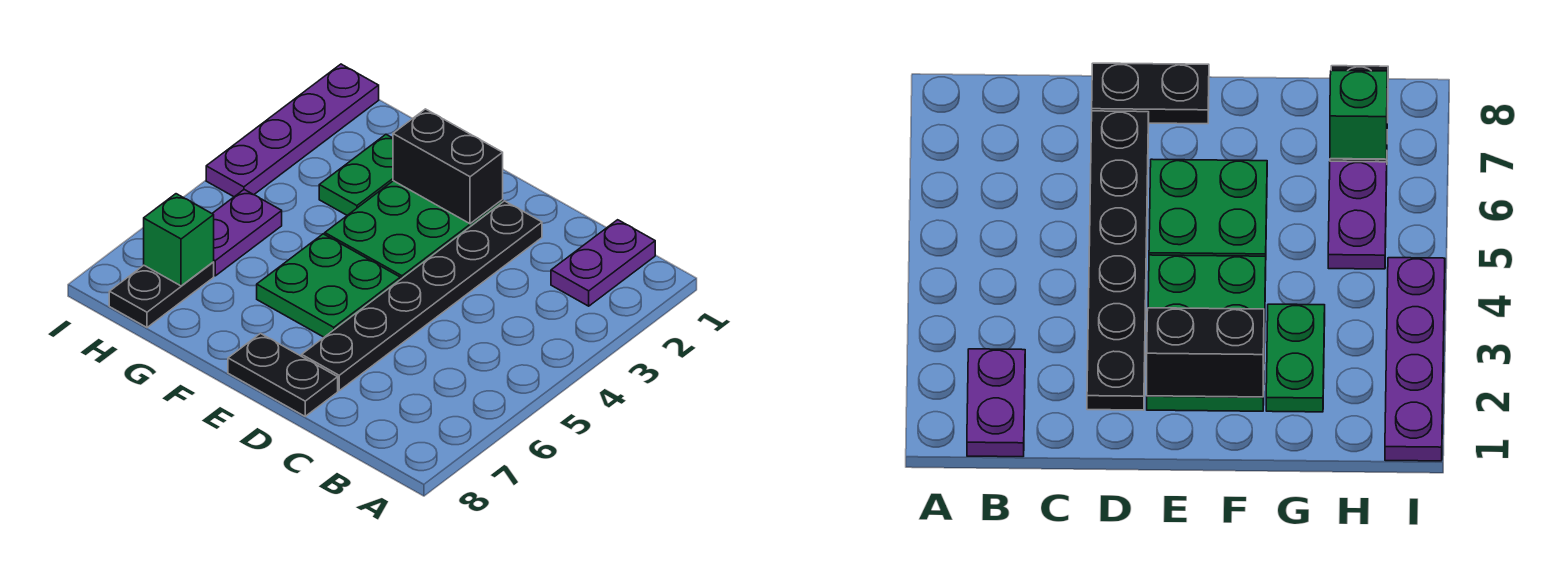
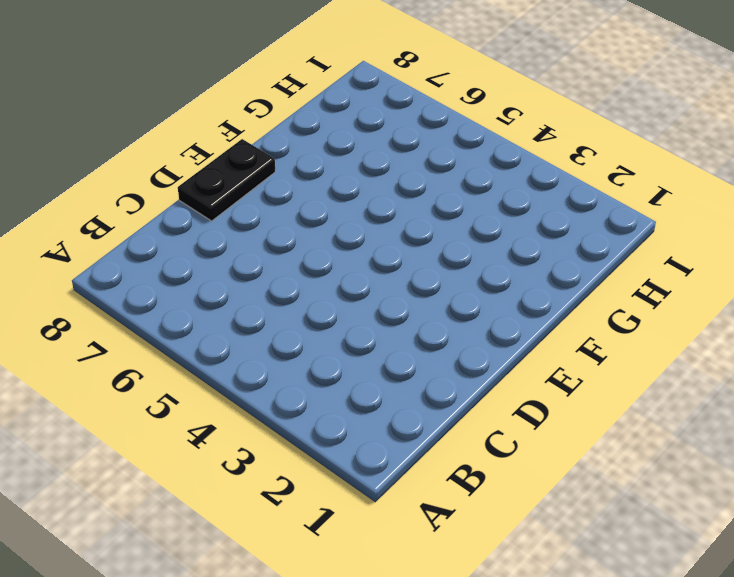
none -> purple 1x2 plate [551,220,655,306]
none -> black 1x6 plate [302,201,542,390]

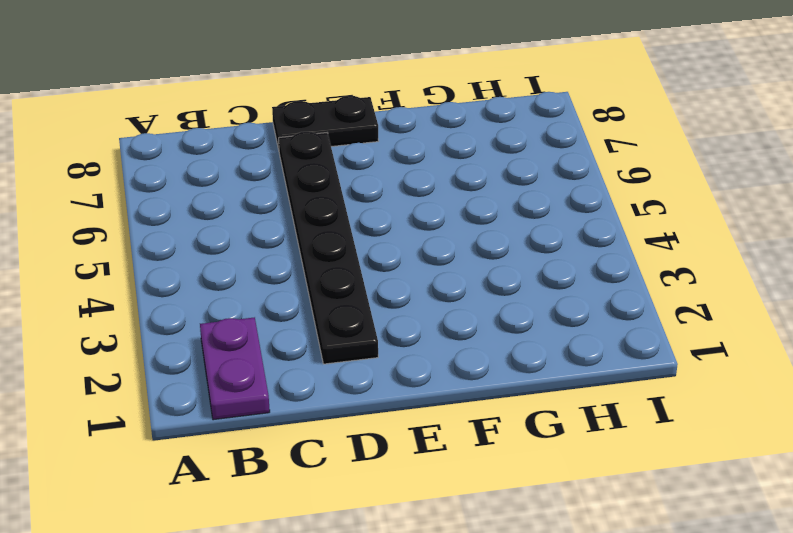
none -> green 2x3 plate [325,181,503,280]
none -> green 2x2 plate [257,234,400,337]

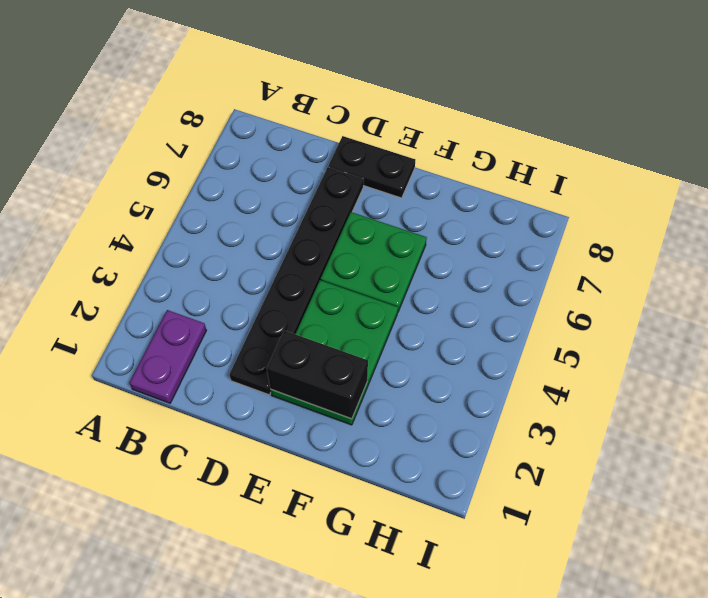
none -> green 1x2 plate [319,134,393,215]
none -> purple 1x2 plate [212,190,282,276]

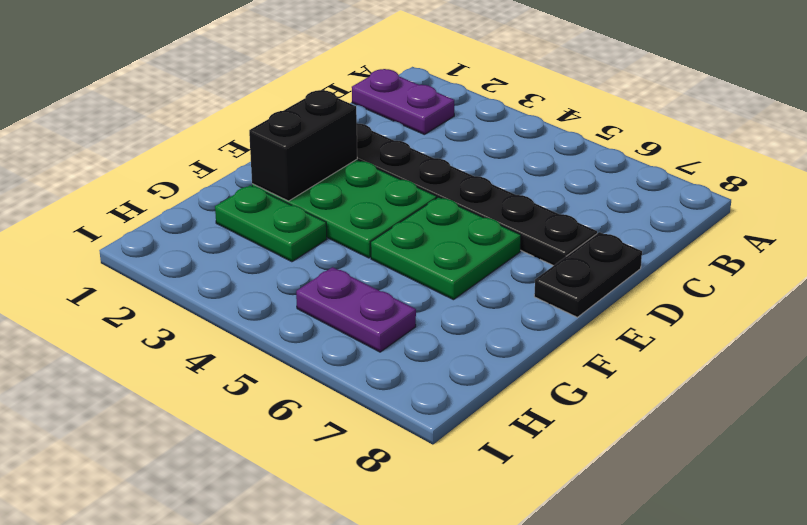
none -> black 1x2 plate [109,262,214,327]
none -> purple 1x4 plate [206,64,379,197]

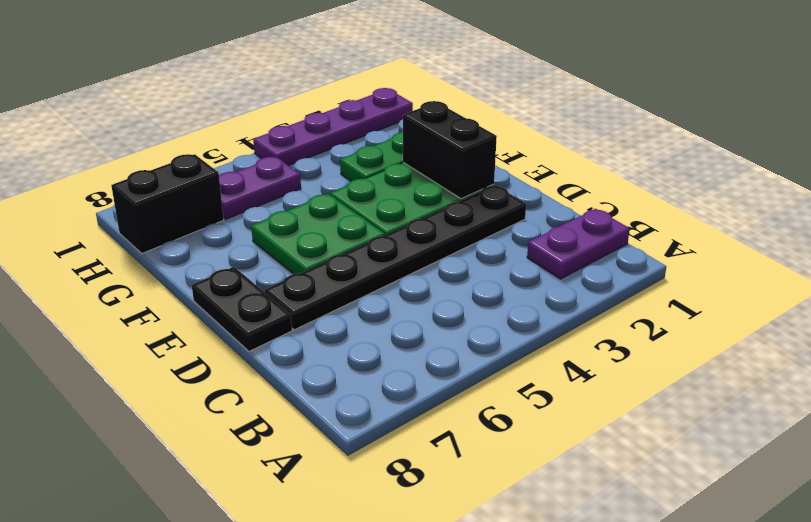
black 1x2 brick [111,154,224,253] -> black 1x2 plate [109,262,214,327]
none -> green 1x1 brick [144,194,214,286]

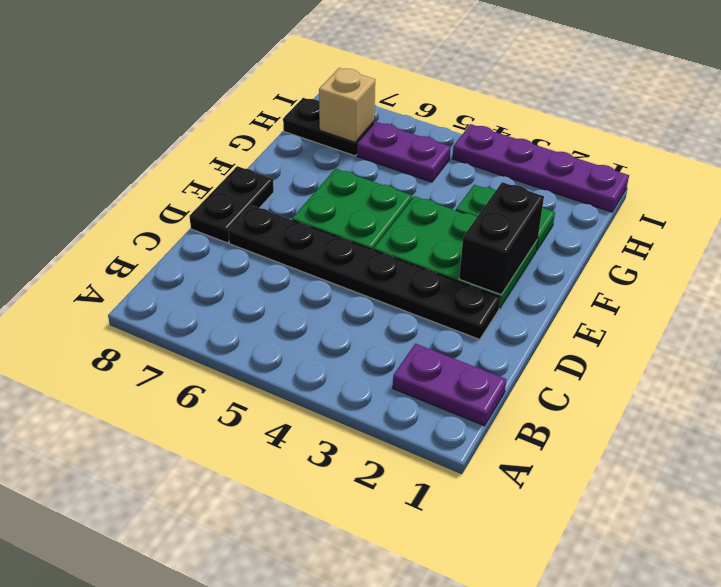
tan 1x1 brick [319,68,375,142] -> green 1x1 brick [144,194,214,286]

